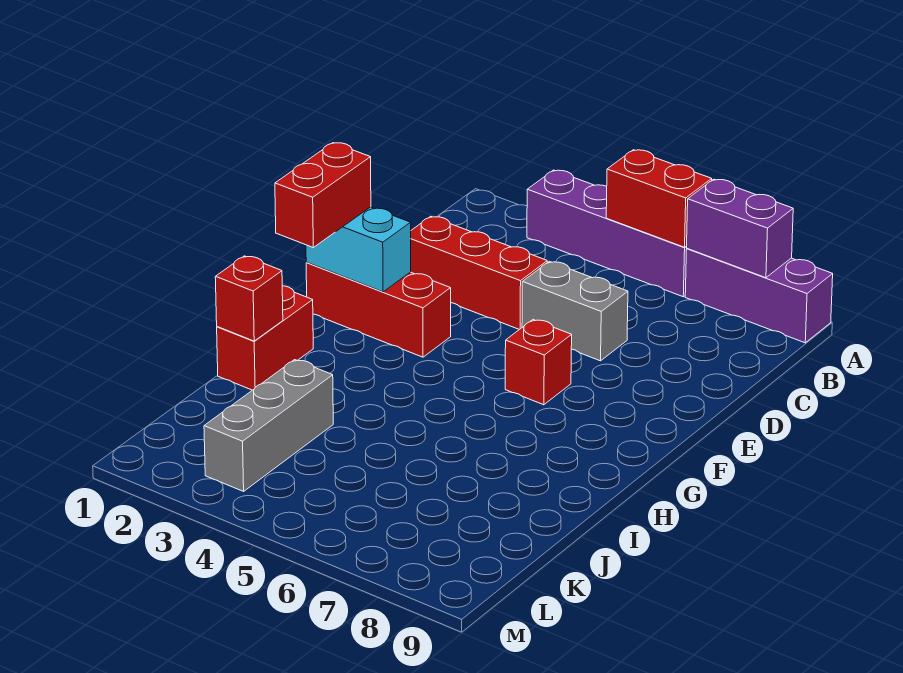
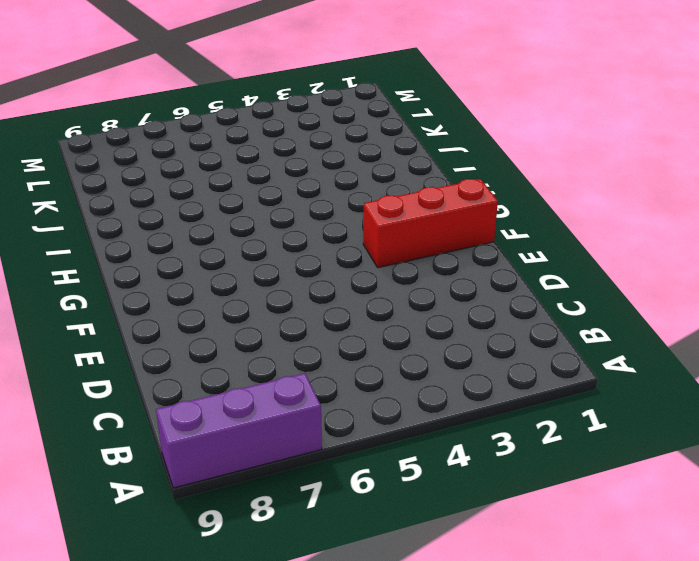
none -> purple 1x4 brick [527,170,687,297]
none -> red 1x3 brick [411,216,547,330]
none -> grey 1x2 brick [522,261,628,361]

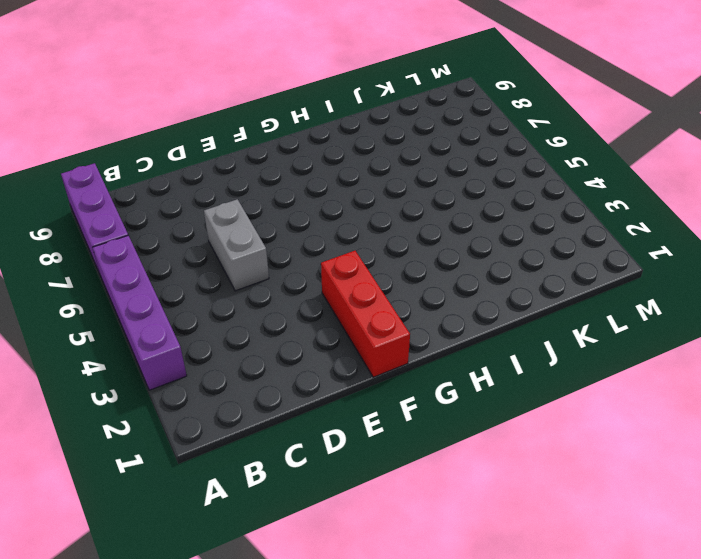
none -> red 1x3 brick [411,216,547,330]
none -> red 1x1 brick [505,320,572,405]
none -> red 1x2 brick [217,286,313,390]

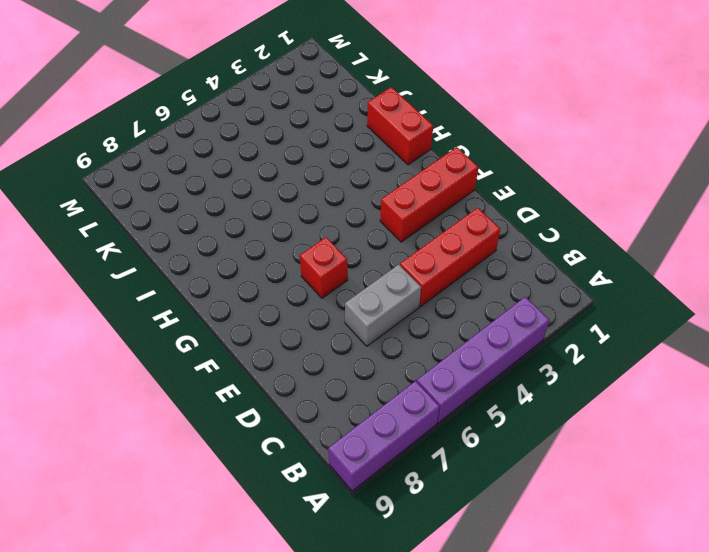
none -> grey 1x3 brick [204,360,333,491]
none -> red 1x2 brick [606,150,712,247]
none -> purple 1x2 brick [687,179,793,278]

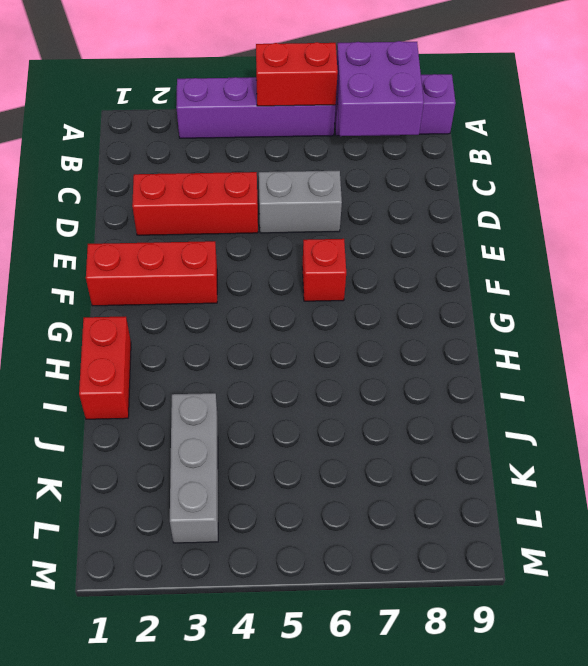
purple 2x2 brick [337,41,424,136] -> purple 1x2 brick [687,179,793,278]
none -> cyan 1x2 brick [306,207,411,292]
none -> red 1x1 brick [215,256,283,341]
none -> red 1x2 brick [275,143,371,247]

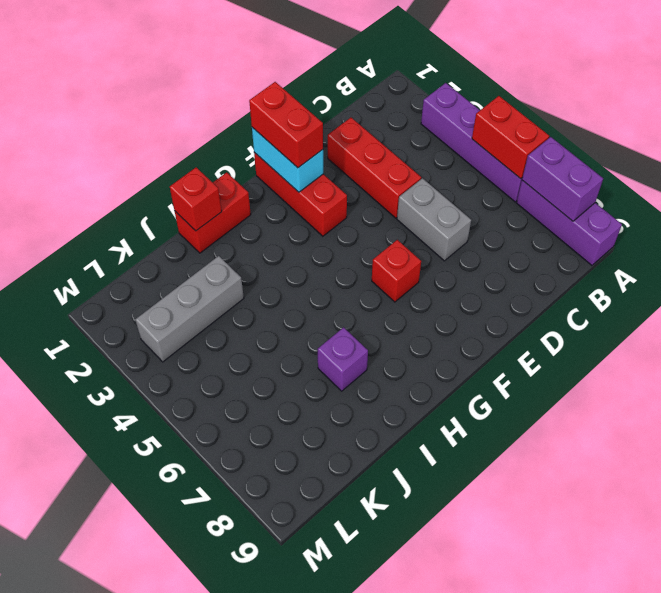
red 1x2 brick [249,82,323,168] -> red 1x2 brick turned to [275,143,371,247]
purple 1x1 brick [318,327,368,391] -> none

